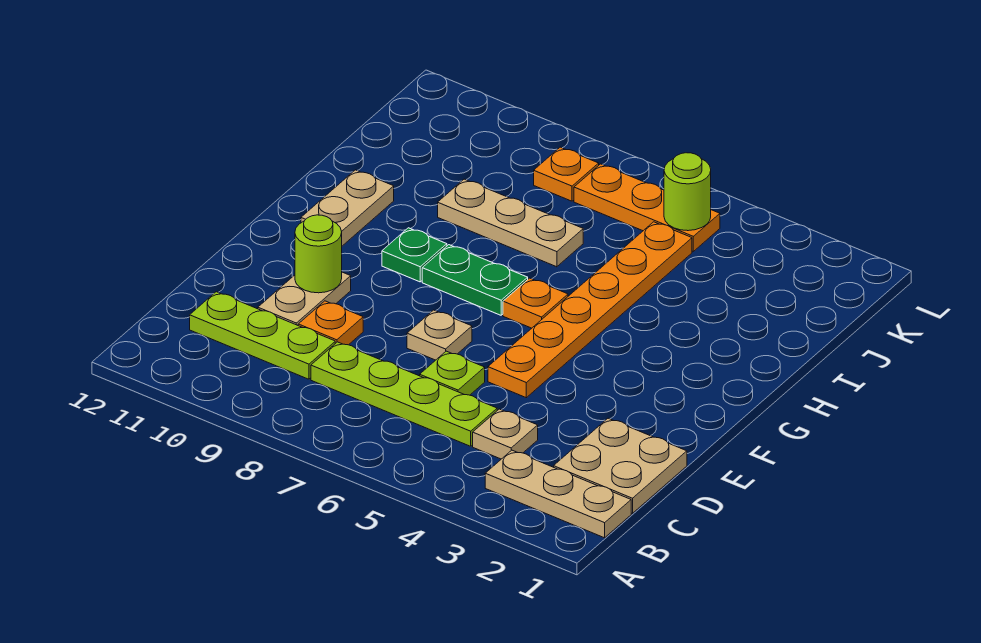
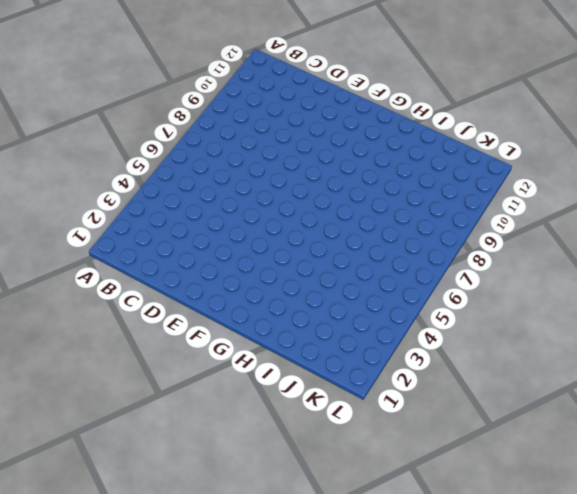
none -> tan 1x3 plate [485,450,631,538]
none -> tan 2x2 plate [554,418,687,513]
none -> tan 1x1 plate [473,409,538,459]

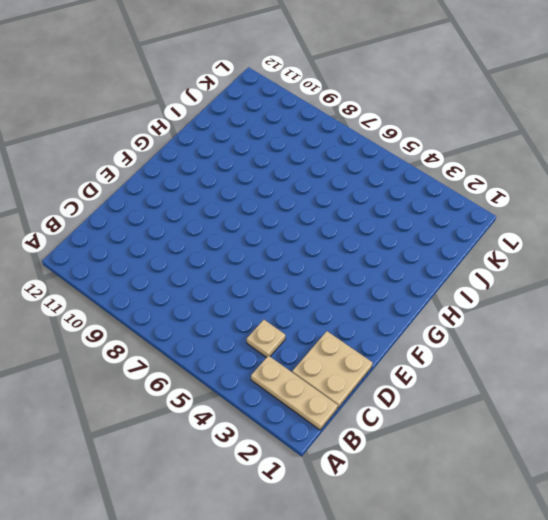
none -> lime 1x4 plate [311,342,497,446]
none -> lime 1x3 plate [190,292,335,379]
none -> lime 1x1 plate [420,351,485,395]

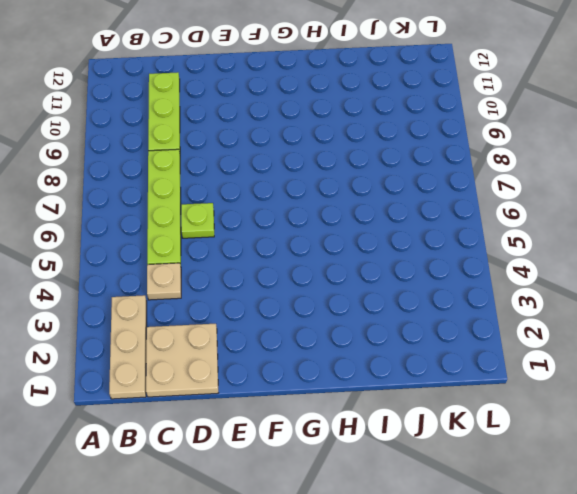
none -> orange 1x1 plate [298,301,363,345]
none -> tan 1x2 plate [258,272,351,325]
none -> orange 1x6 plate [488,222,692,398]

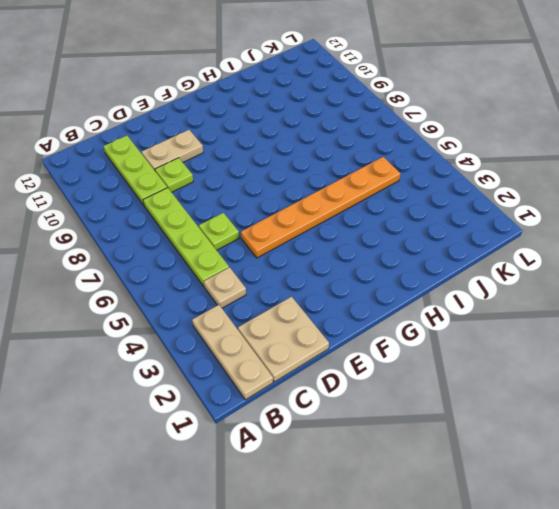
lime 1x1 plate [155,158,193,192] -> orange 1x1 plate [298,301,363,345]
none -> tan 1x1 plate [407,310,472,360]
none -> orange 1x1 plate [503,278,568,328]
none -> green 1x2 plate [422,245,528,315]

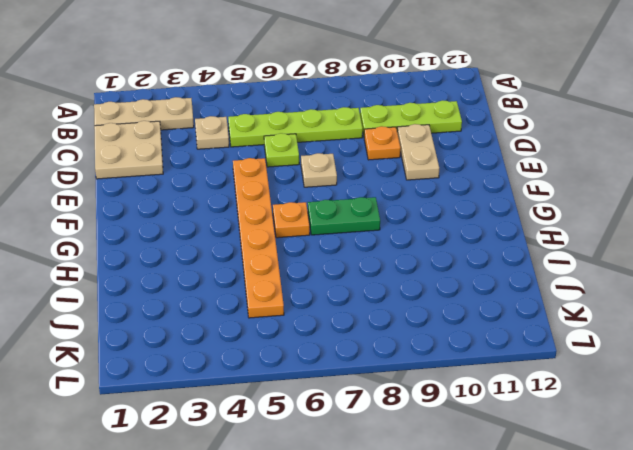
none -> green 1x1 plate [382,228,447,282]
none -> tan 1x2 plate [301,170,394,246]
none -> tan 1x3 plate [438,179,583,267]

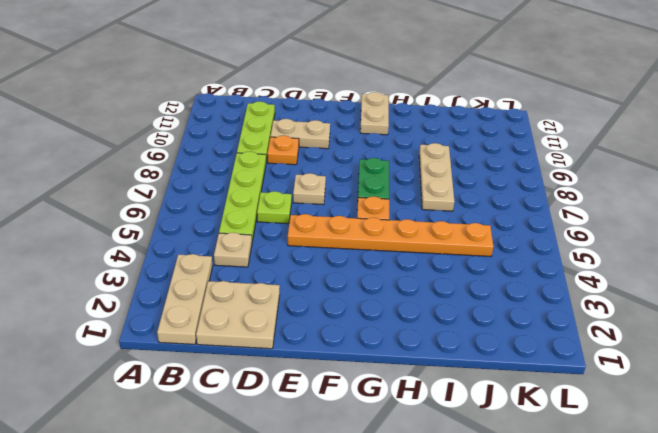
tan 1x2 plate [360,92,389,135] -> tan 1x2 plate turned to [301,170,394,246]
none -> green 1x1 plate [382,228,447,282]
none -> orange 1x3 plate [574,164,720,251]
none -> orange 1x1 plate [534,147,599,201]

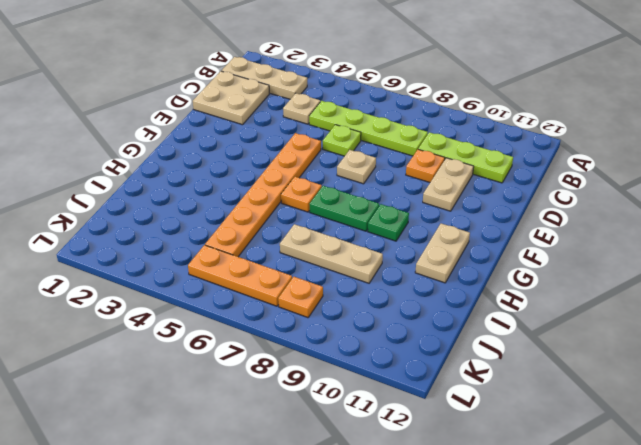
none -> lime 1x1 round brick [295,215,342,293]
none -> lime 1x1 round brick [664,153,711,231]

